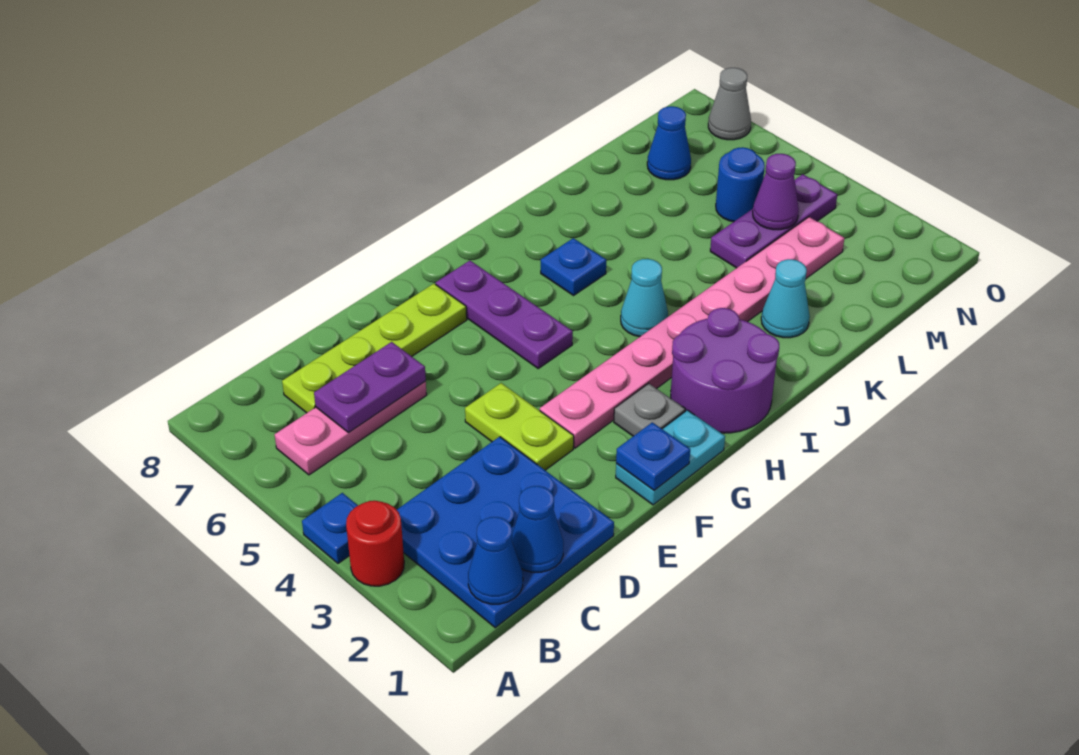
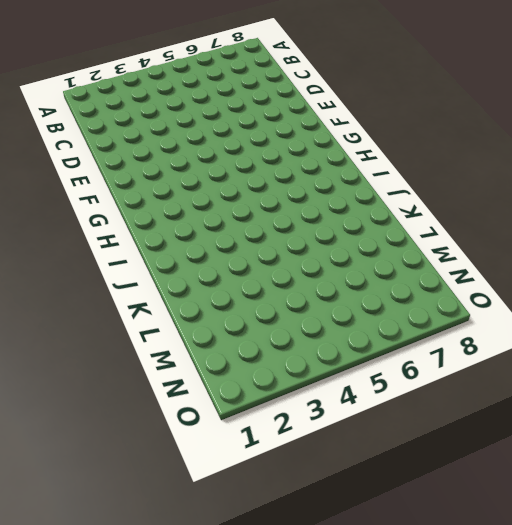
none -> red 1x1 round brick [346,501,404,586]
none -> blue 1x1 plate [302,493,358,563]
none -> blue 3x3 plate [397,437,614,628]

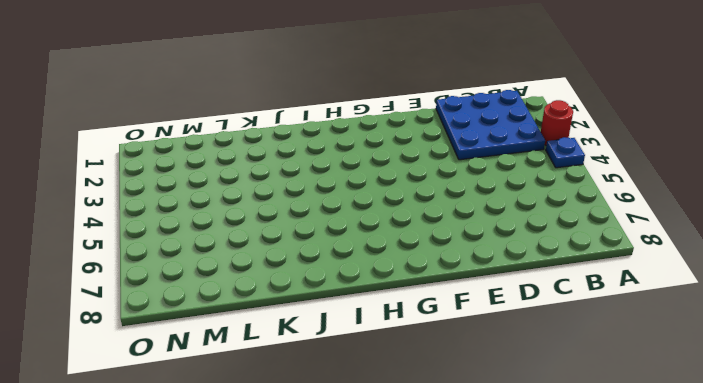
none -> pink 1x3 plate [275,381,427,475]
none -> lime 1x4 plate [282,284,467,413]
none -> lime 1x2 plate [465,383,574,470]

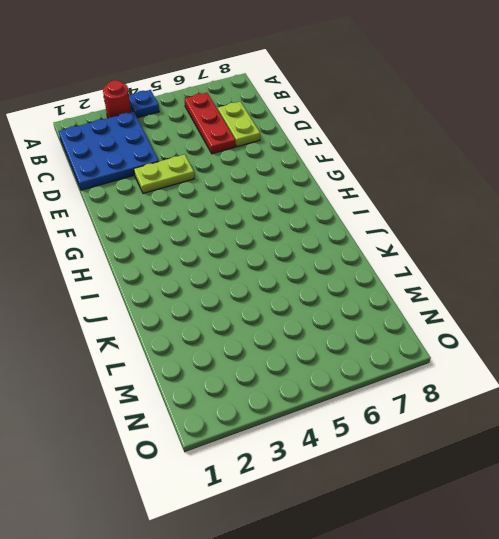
red 1x3 plate [185,93,235,154] -> pink 1x3 plate [275,381,427,475]
lime 1x2 plate [218,102,260,147] -> lime 1x4 plate [282,284,467,413]
none -> cyan 1x2 plate [616,410,725,505]
none -> pink 1x8 plate [540,217,844,448]
none -> grey 1x1 plate [614,383,685,436]

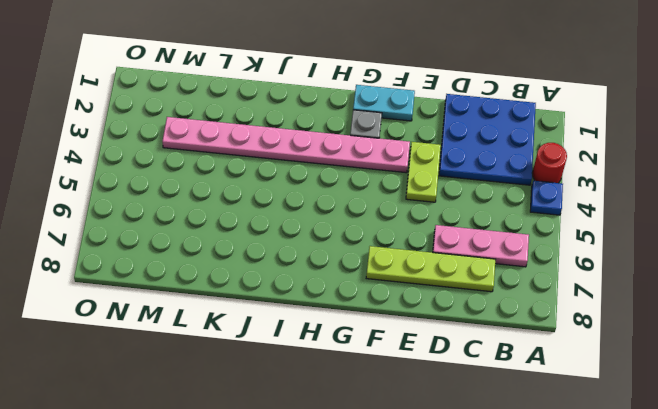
none -> purple 1x3 plate [436,261,573,368]
none -> purple 2x2 round brick [671,308,779,433]
none -> cyan 1x1 cone [621,259,668,337]

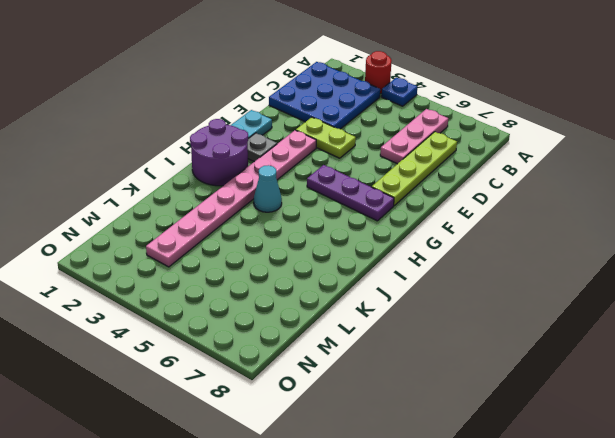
none -> blue 1x1 plate [541,238,606,295]
none -> cyan 1x1 cone [761,259,810,338]
none -> purple 1x3 plate [710,174,837,268]

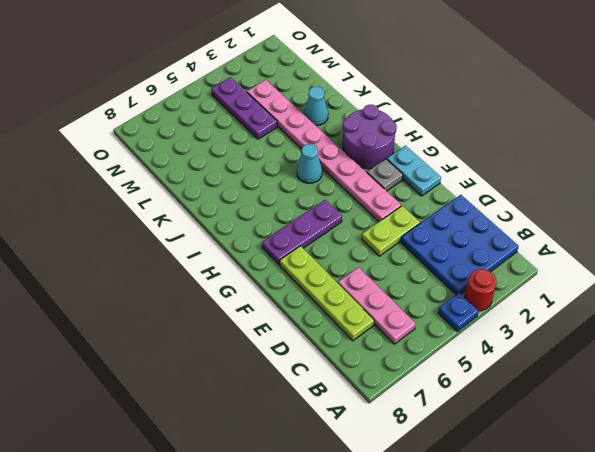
none -> blue 1x1 plate [541,238,606,295]
none -> blue 1x1 round brick [716,147,765,222]
none -> blue 1x1 cone [647,106,691,180]

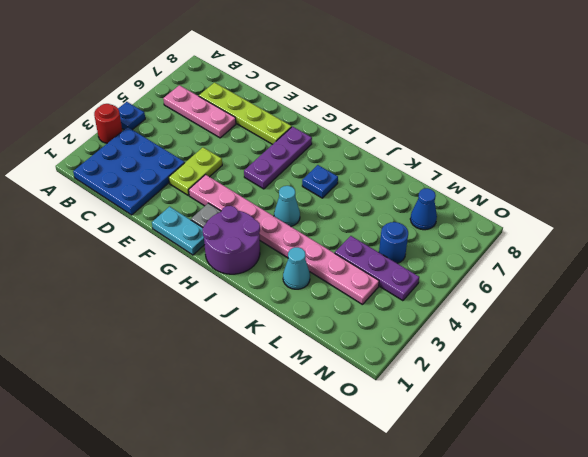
none -> grey 1x1 cone [708,68,751,140]
none -> blue 1x1 cone [468,517,523,604]
none -> blue 1x1 cone [512,486,563,572]

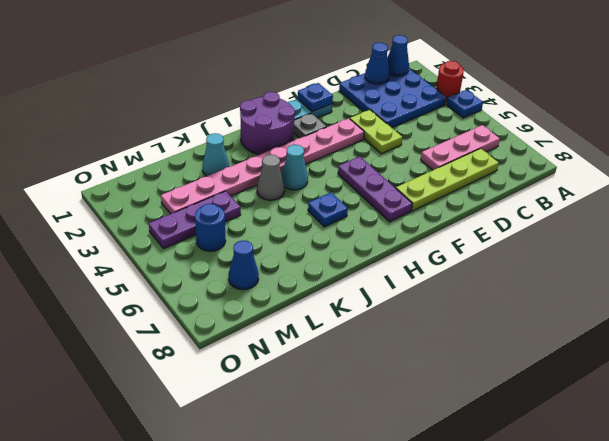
grey 1x1 cone [257,155,284,200] -> grey 1x1 cone moved to [708,68,751,140]
none -> purple 1x2 plate [314,342,426,433]
none -> purple 1x1 cone [753,154,799,230]

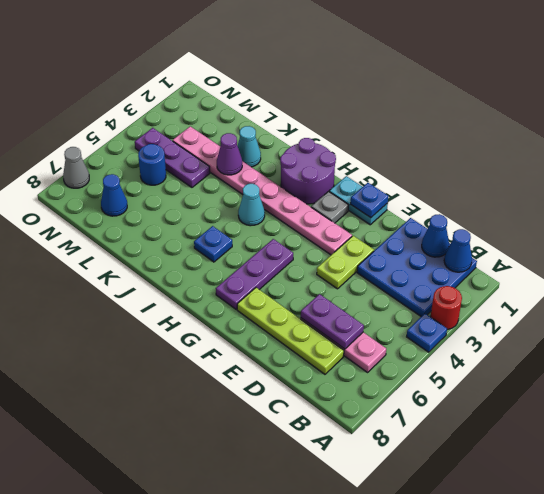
purple 1x1 cone [217,133,242,175] -> purple 1x1 cone moved to [753,154,799,230]

